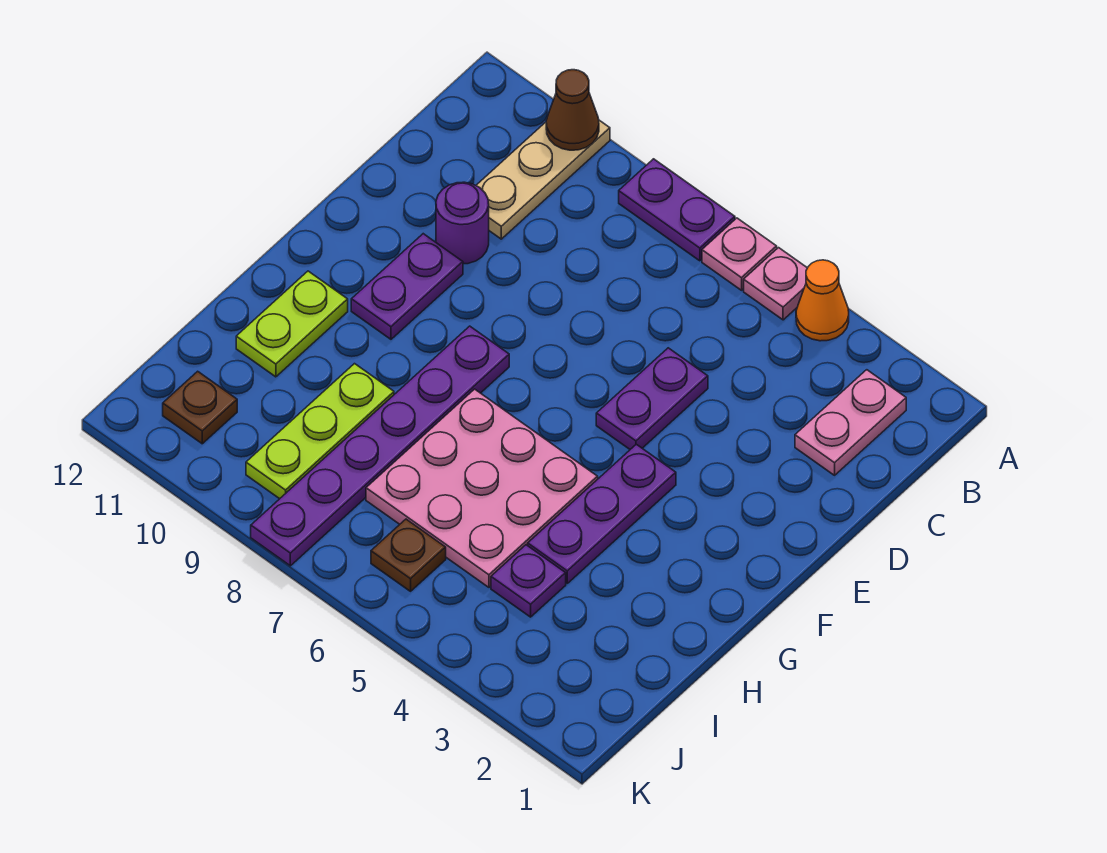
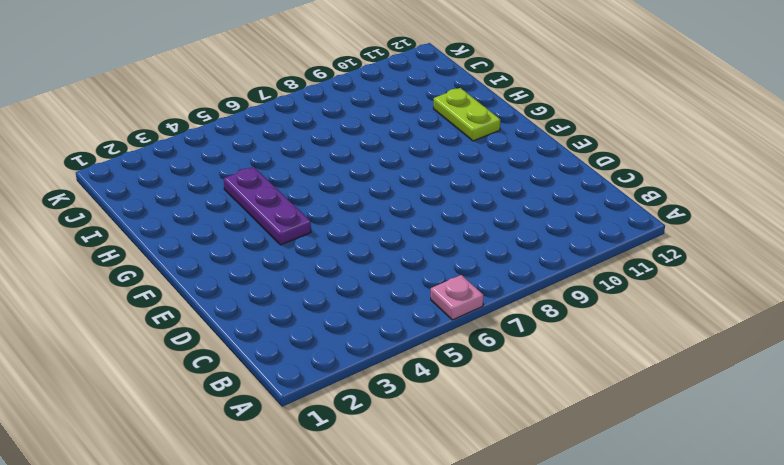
none -> orange 1x1 cone [796,260,849,341]
none -> pink 1x1 plate [744,248,807,320]
none -> purple 1x2 plate [619,159,735,261]

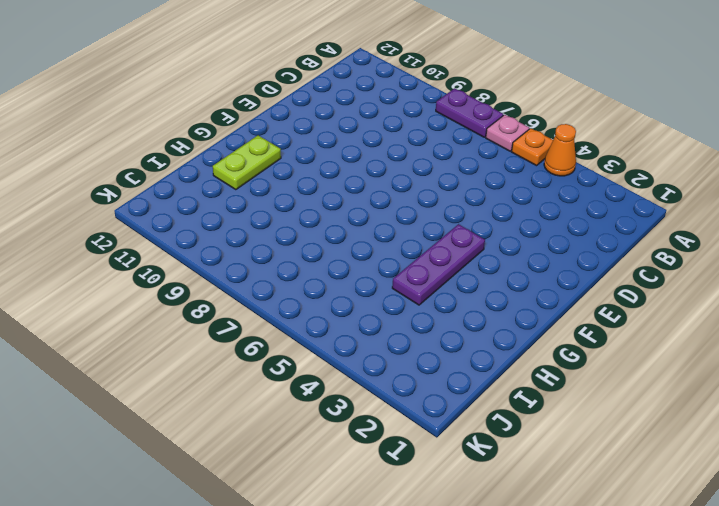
orange 1x1 plate [512,128,553,166] -> pink 1x1 plate [744,248,807,320]
none -> tan 1x3 plate [476,120,610,239]
none -> pink 1x2 plate [795,370,906,475]
none -> purple 1x2 plate [596,348,708,449]

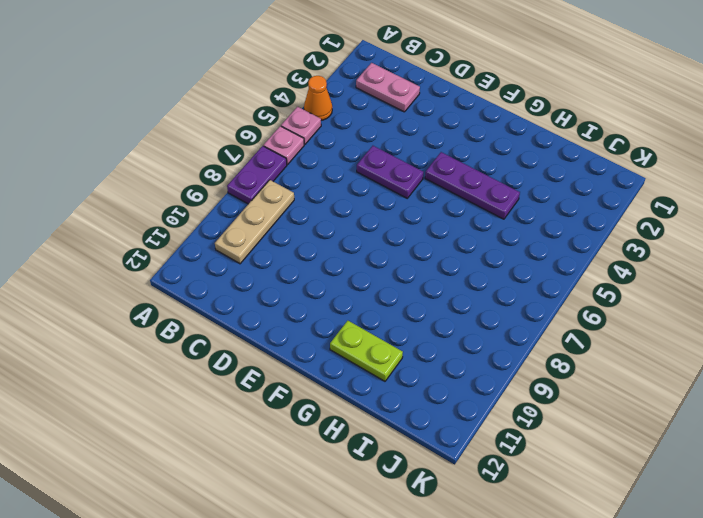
tan 1x3 plate [215,180,294,264] -> tan 1x3 plate turned to [476,120,610,239]
none -> purple 1x1 round brick [436,182,489,264]
none -> purple 1x2 plate [351,234,463,339]
none -> purple 1x6 plate [251,326,509,566]

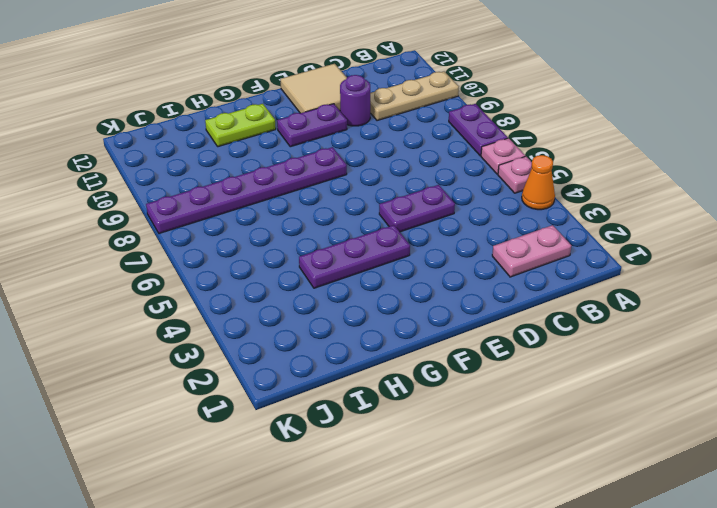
tan 2x2 tile [280,64,347,113] -> none
none -> pink 3x3 plate [366,389,598,587]
none -> lime 1x3 plate [246,364,394,499]
none -> purple 1x1 plate [491,545,566,617]

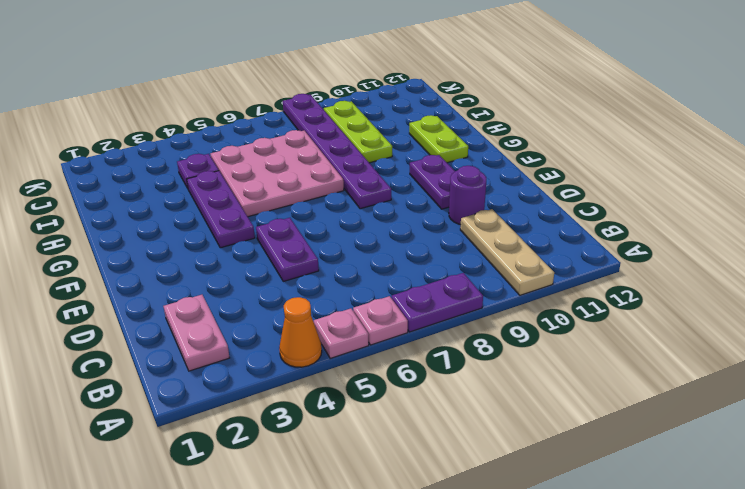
none -> brown 1x1 plate [371,519,446,591]
none -> brown 1x1 plate [163,371,237,444]
none -> brown 1x1 cone [546,70,599,150]

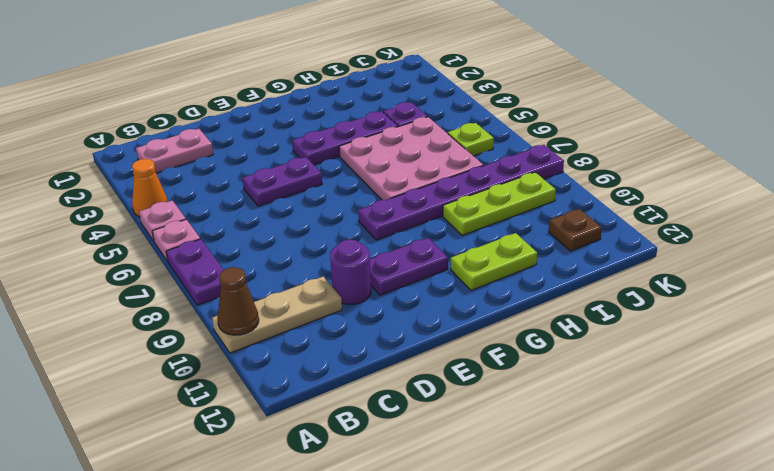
lime 1x1 plate [448,123,494,156] -> brown 1x1 plate [371,519,446,591]

